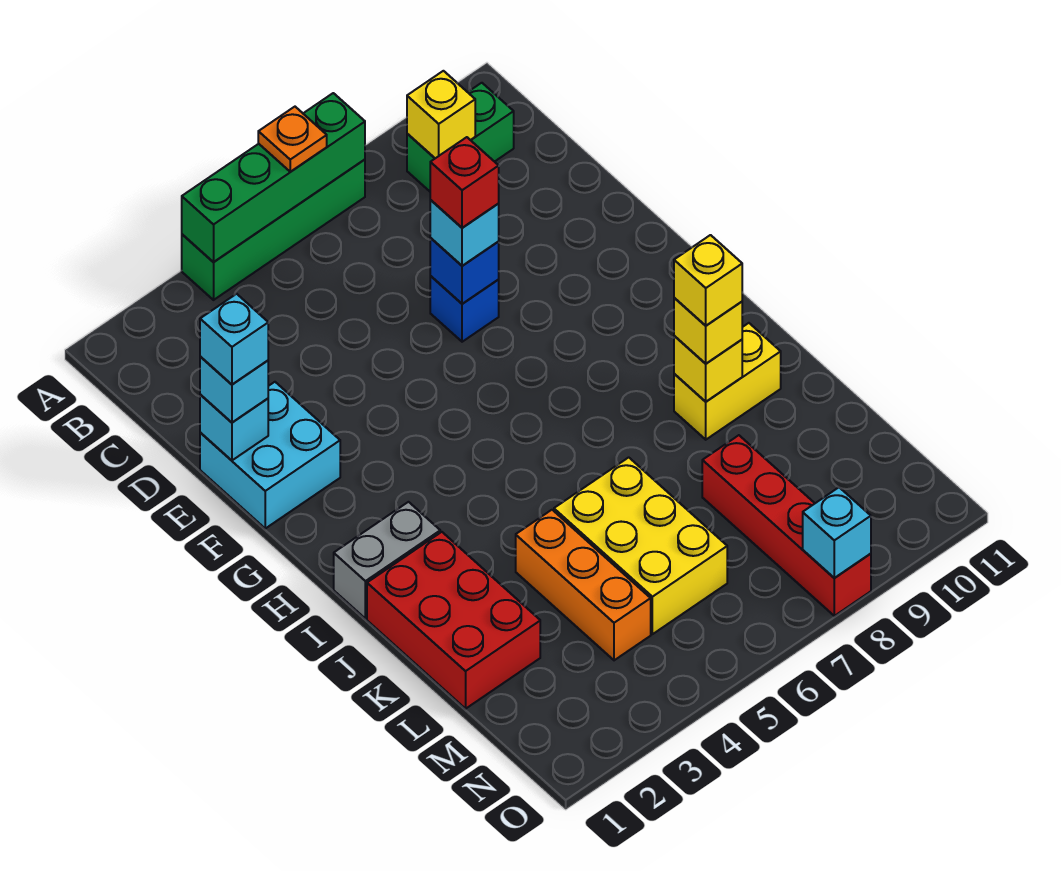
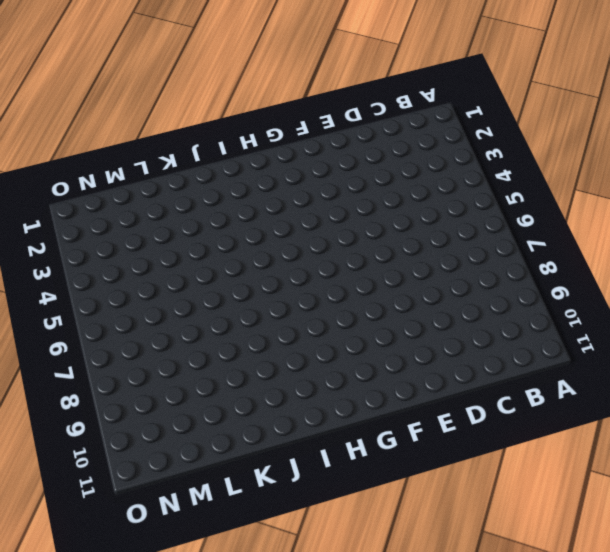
none -> green 1x4 brick [182,159,365,300]
none -> green 1x2 brick [407,83,514,191]
none -> cyan 2x2 brick [200,382,340,528]

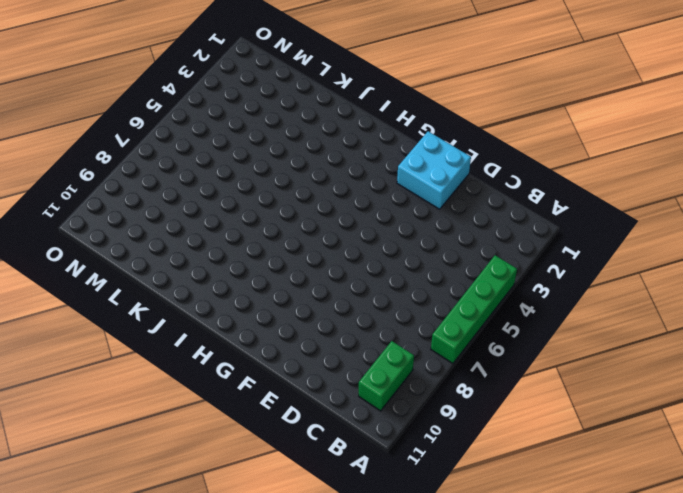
none -> blue 1x1 brick [430,276,499,342]
none -> grey 1x2 brick [334,502,440,619]
none -> red 2x3 brick [367,532,540,709]

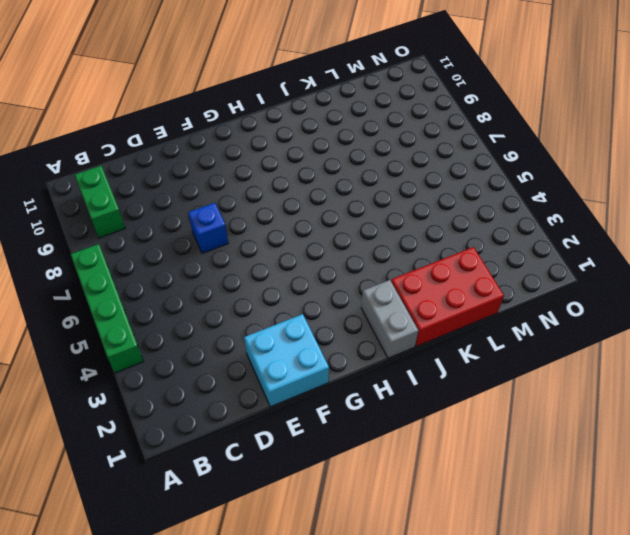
none -> yellow 1x2 brick [674,323,781,440]
none -> orange 1x3 brick [516,510,651,660]
none -> yellow 2x3 brick [554,457,727,634]

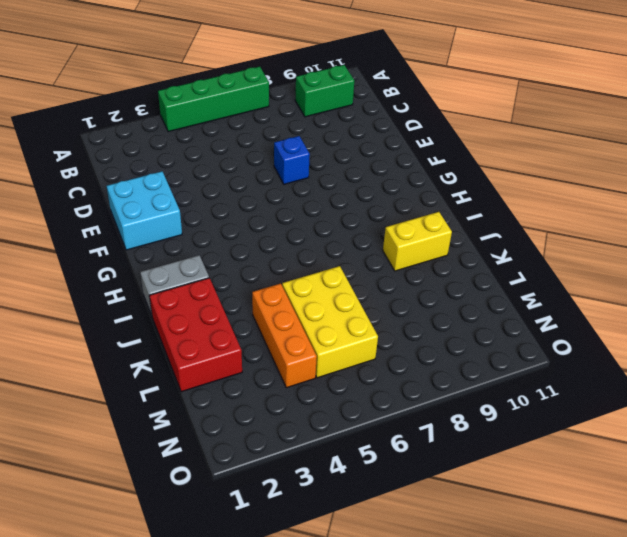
none -> red 1x4 brick [702,435,871,616]
none -> green 1x4 brick [182,93,365,262]
none -> yellow 1x1 brick [407,71,475,158]

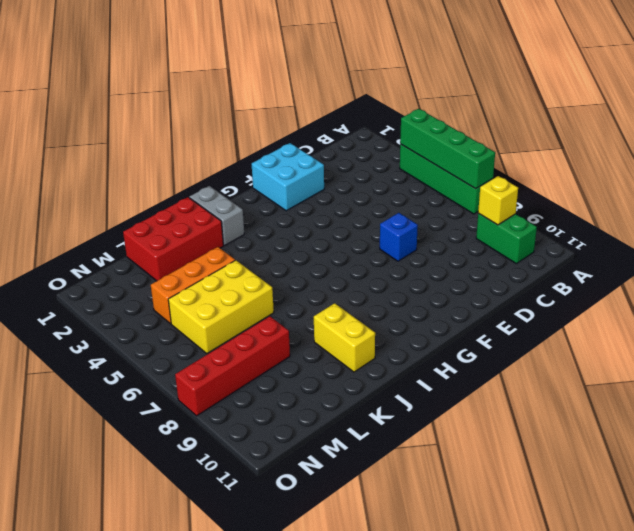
none -> cyan 1x1 brick [200,395,268,460]
none -> blue 1x1 brick [430,238,499,304]
none -> yellow 1x1 brick [674,336,742,402]

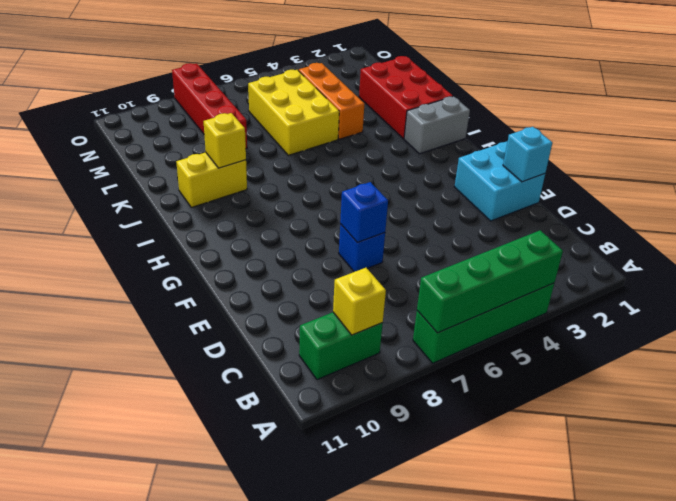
none -> cyan 1x1 brick [803,487,871,578]
none -> orange 1x1 plate [258,107,327,172]
none -> cyan 1x1 brick [200,357,268,422]

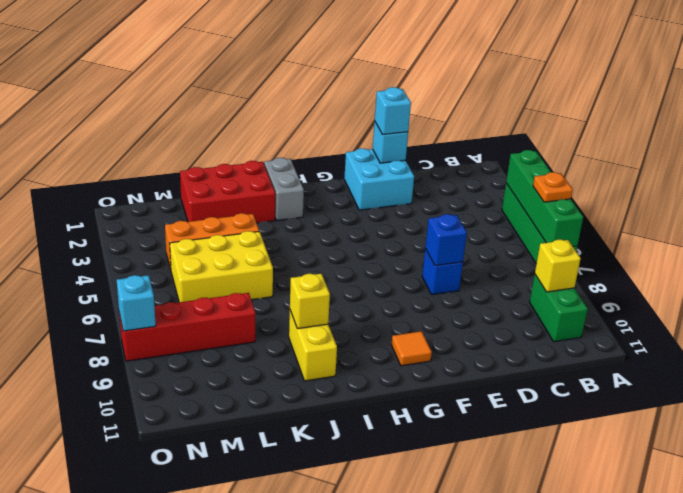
orange 1x1 tile [392,331,432,366] -> none
none -> cyan 1x1 brick [430,200,499,266]
none -> yellow 1x1 brick [674,298,742,364]
none -> cyan 1x1 brick [200,294,268,384]

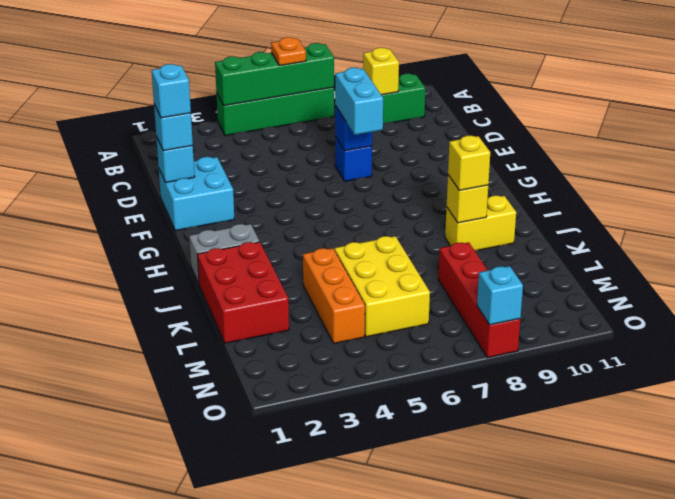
cyan 1x2 brick [335,68,383,135] -> cyan 1x1 brick [430,200,499,266]
none -> red 1x1 brick [430,137,499,228]
none -> yellow 1x1 brick [674,235,742,326]

